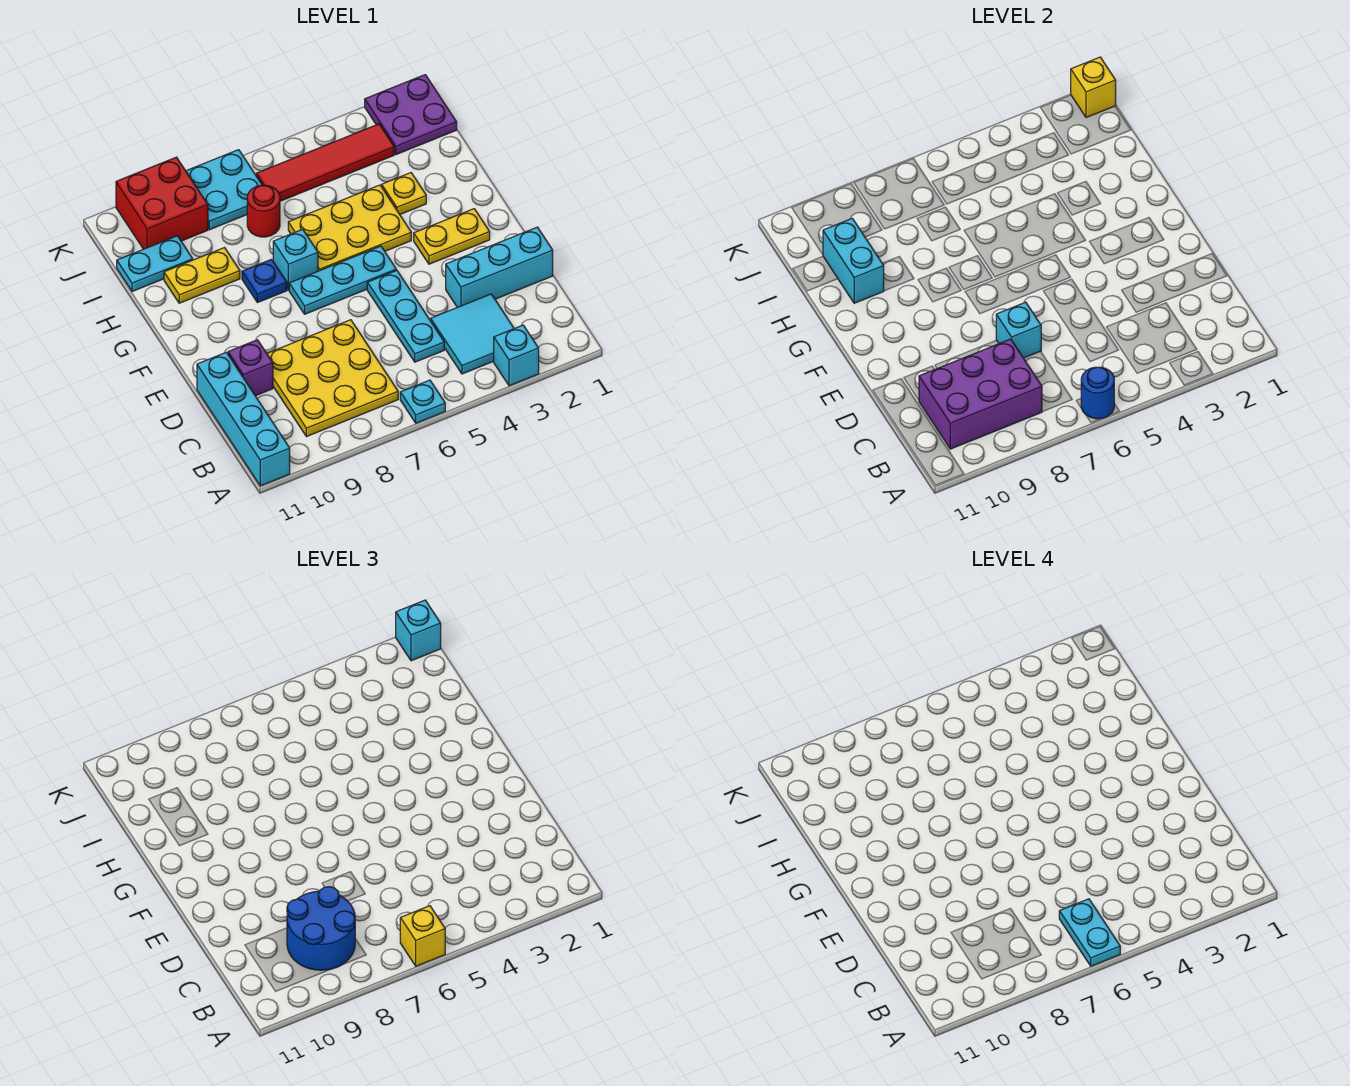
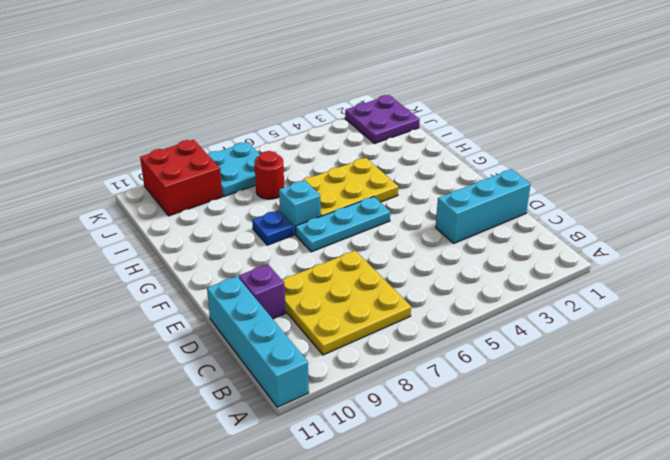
none -> cyan 1x1 brick [494,325,539,386]
none -> cyan 1x1 plate [400,380,445,423]
none -> cyan 2x2 tile [431,294,514,374]
none -> cyan 1x3 plate [367,270,444,362]

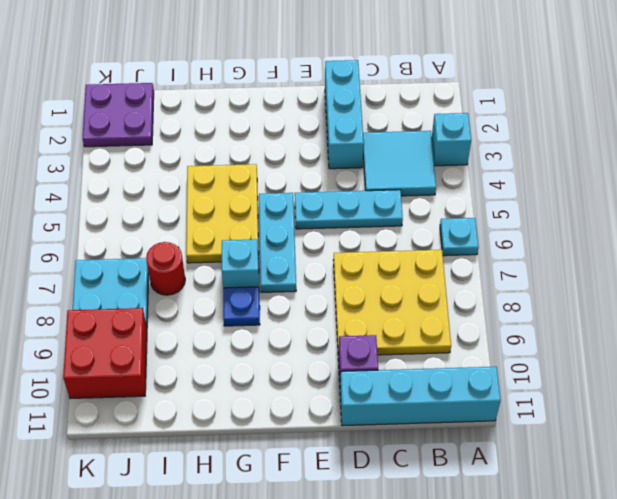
none -> yellow 1x2 plate [414,209,490,264]
none -> yellow 1x1 plate [382,173,426,214]
none -> yellow 1x2 plate [164,248,240,303]
none -> cyan 1x2 plate [117,236,193,292]

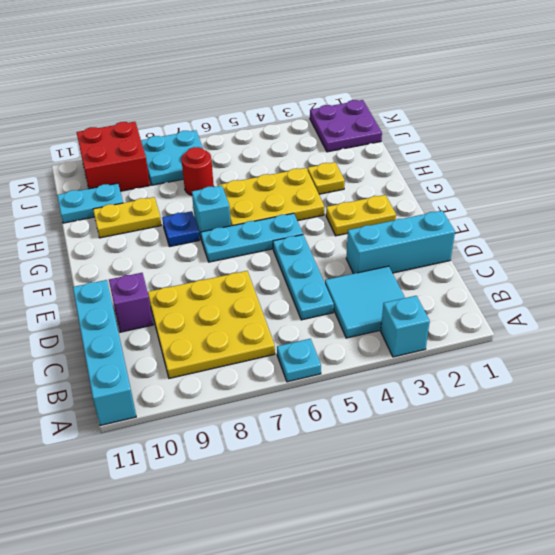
none -> red 1x4 tile [256,124,394,201]
none -> blue 1x1 round brick [1081,367,1114,419]
none -> purple 2x3 brick [919,339,1042,449]
none -> cyan 1x1 brick [996,302,1041,358]

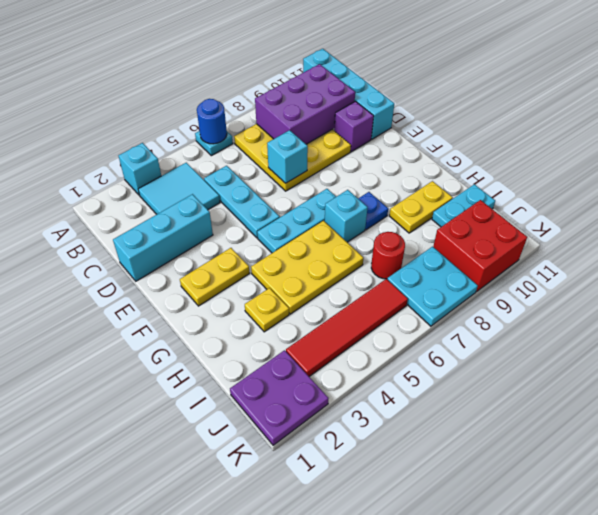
none -> cyan 1x2 brick [823,218,884,303]
none -> yellow 1x1 brick [1071,57,1116,118]
none -> yellow 1x1 brick [400,906,445,966]
none -> blue 2x2 round brick [287,887,355,970]

